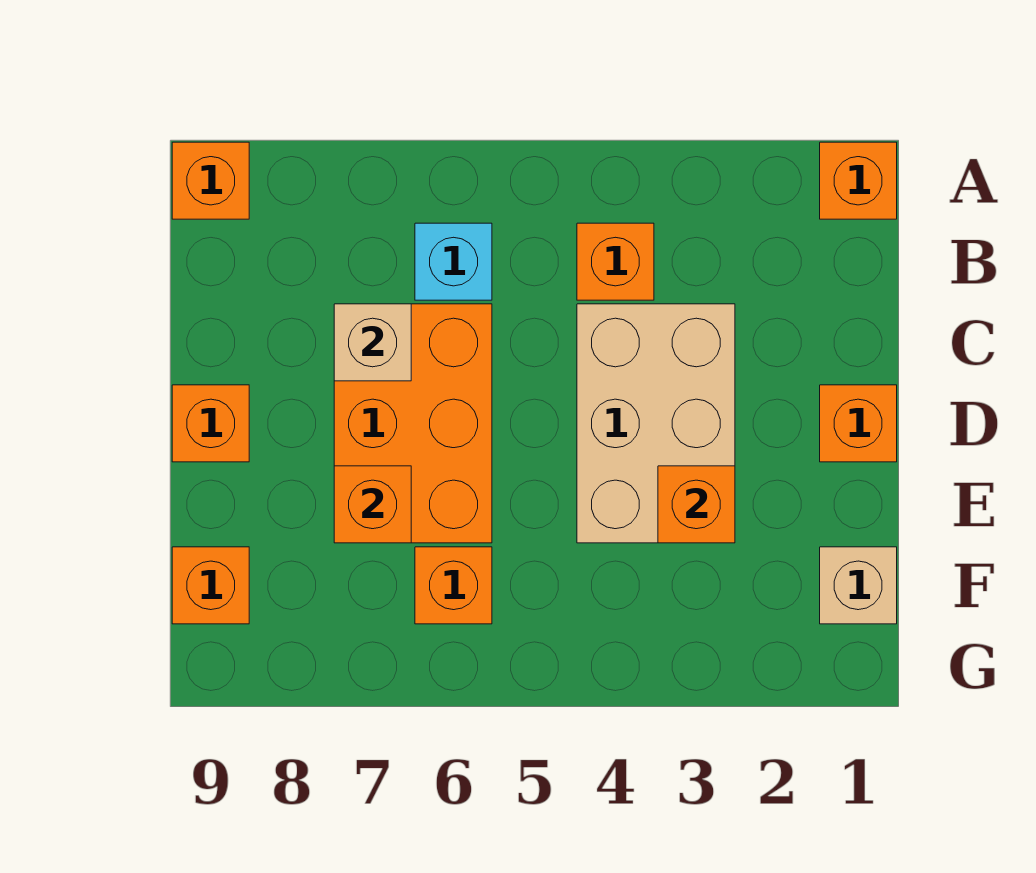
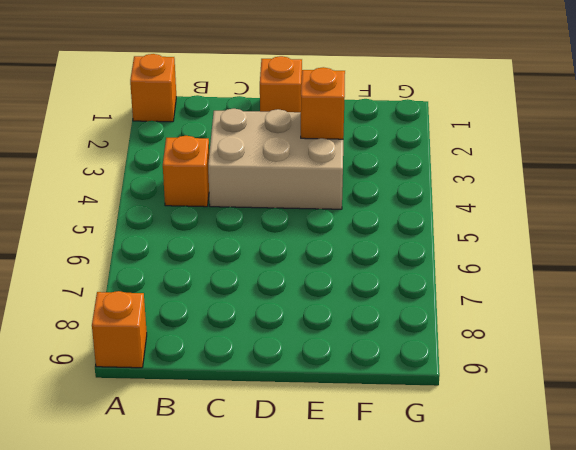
none -> cyan 1x1 brick [415,223,492,300]
none -> orange 2x3 brick [334,304,492,543]
none -> orange 1x1 brick [172,385,249,462]

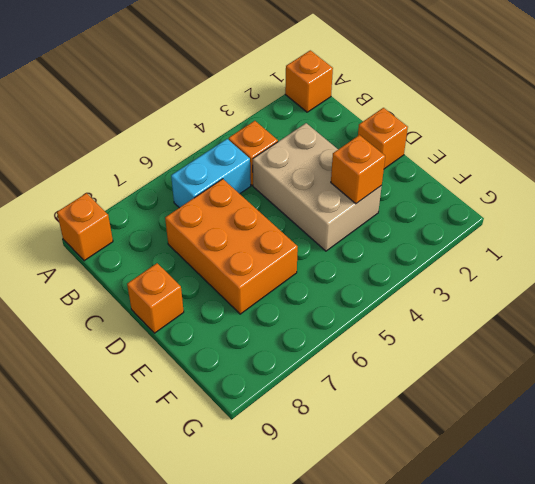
cyan 1x2 brick [171,139,251,208] -> cyan 1x1 brick [415,223,492,300]
none -> tan 1x1 brick [820,547,897,624]
none -> orange 1x1 brick [415,547,492,624]
none -> orange 1x1 brick [172,547,249,624]

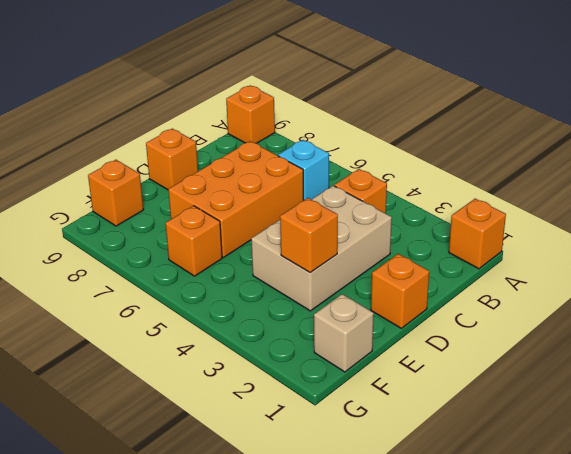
none -> tan 1x1 brick [334,304,411,381]
none -> orange 1x1 brick [334,466,411,543]

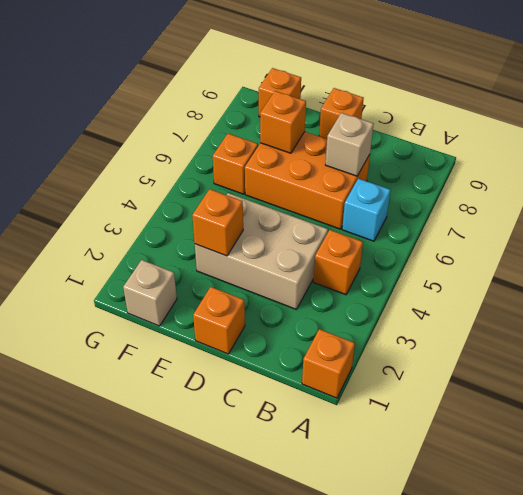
none -> orange 1x1 brick [172,142,249,219]

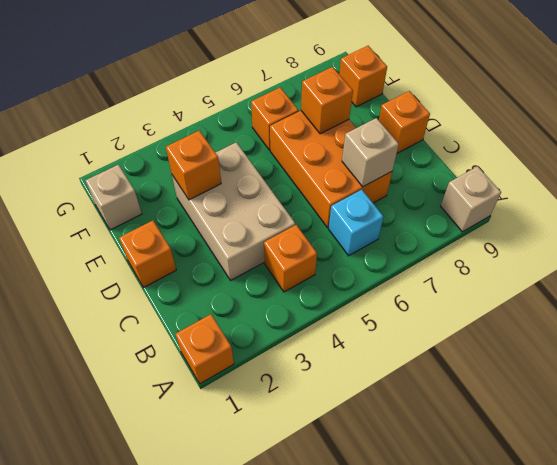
tan 1x1 brick [441,166,501,232] -> orange 1x1 brick [172,142,249,219]

